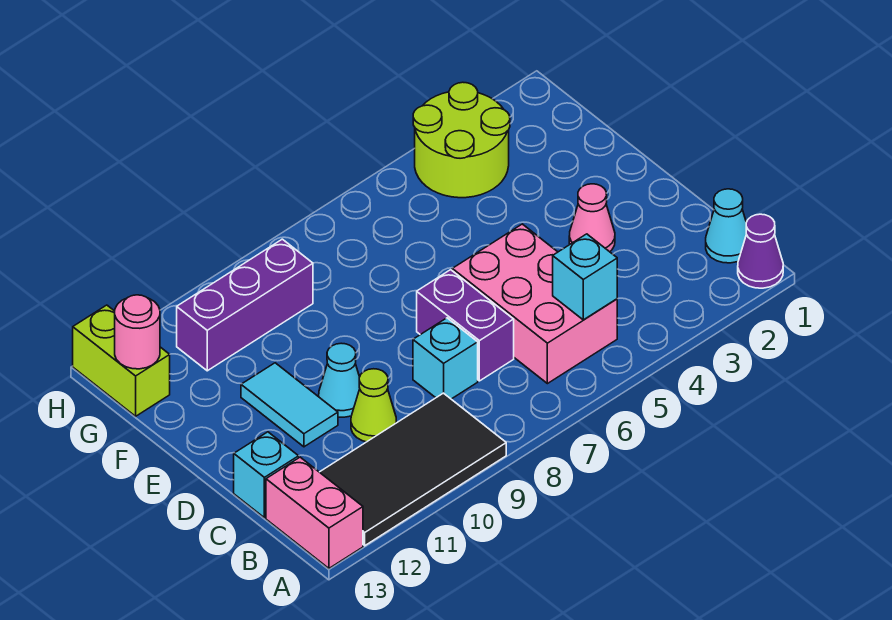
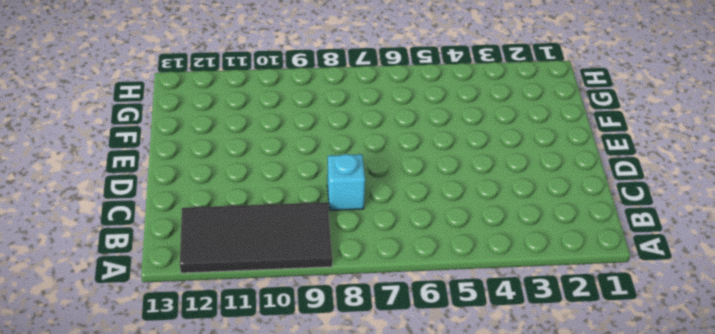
none -> purple 1x1 cone [738,214,783,288]
none -> pink 1x2 brick [266,457,363,568]
none -> cyan 1x1 cone [706,189,746,263]

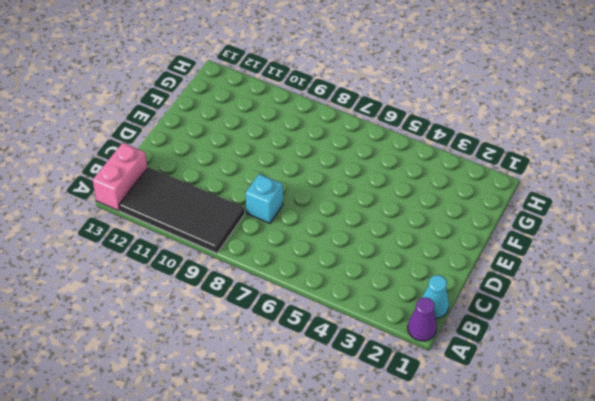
none -> pink 2x3 brick [452,224,617,384]
none -> purple 1x2 brick [417,270,514,381]
none -> lime 1x1 cone [351,369,396,442]

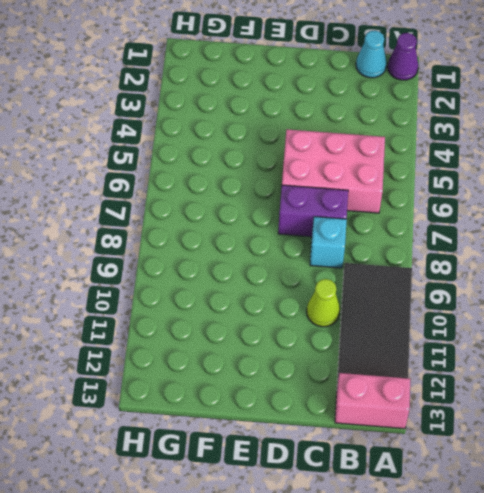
none -> cyan 1x1 brick [234,432,299,518]
none -> pink 1x1 cone [569,184,615,252]
none -> cyan 1x1 cone [319,343,360,417]

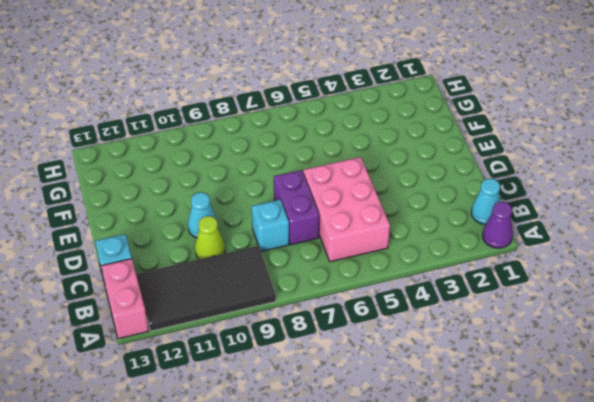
none -> pink 1x1 cone [569,184,615,252]
none -> cyan 1x2 tile [241,363,338,447]
none -> lime 2x2 round brick [413,82,510,198]

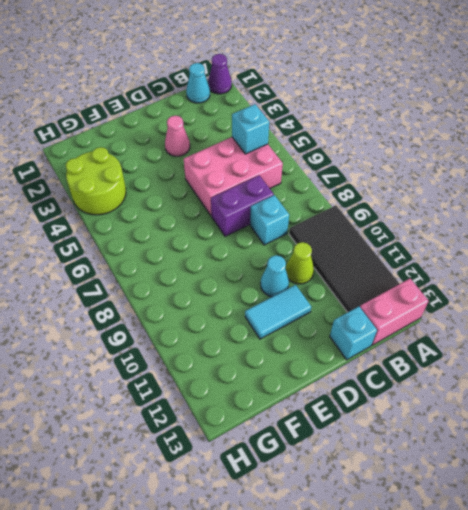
none -> purple 1x3 brick [177,239,313,371]
none -> lime 1x2 brick [73,305,170,416]
none -> pink 1x1 round brick [115,295,160,369]

